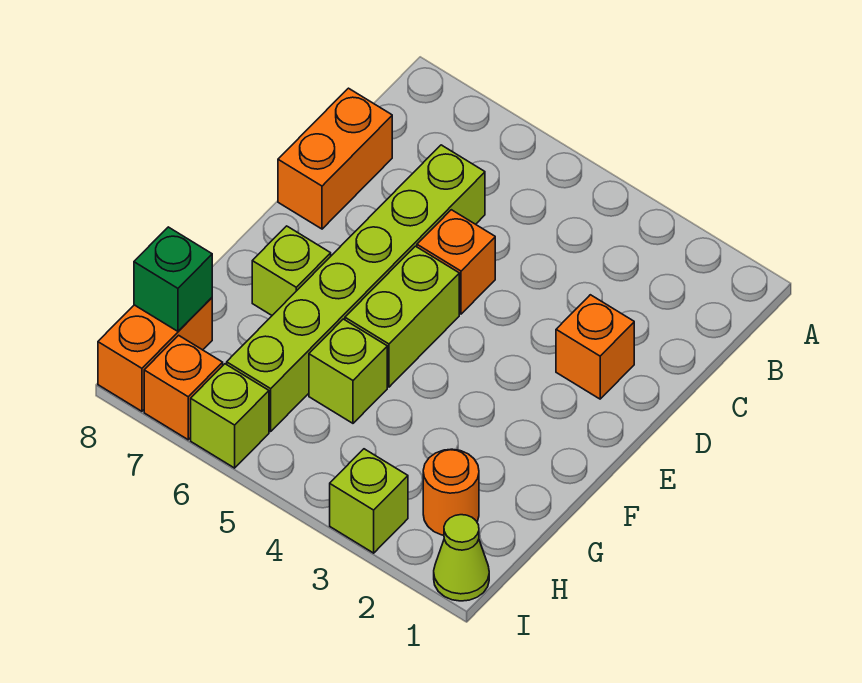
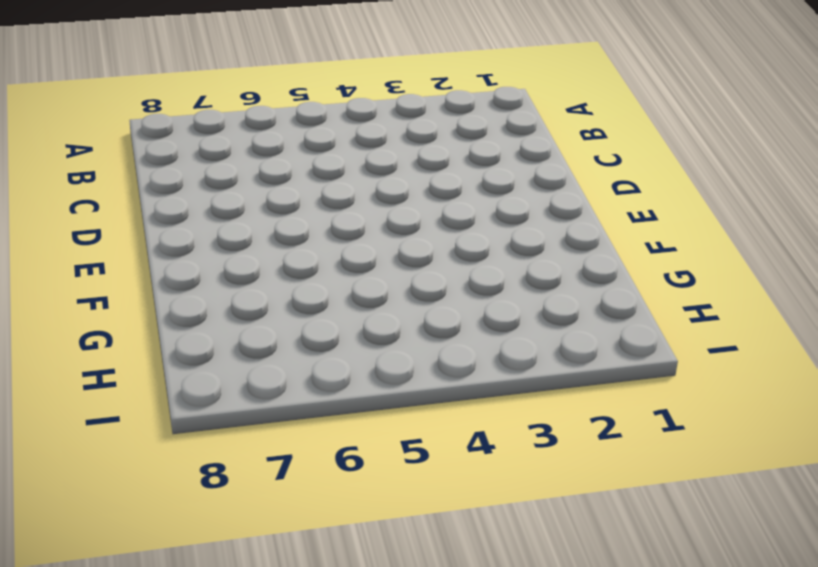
none -> lime 1x6 brick [227,145,485,432]
none -> orange 1x2 brick [278,88,392,229]
none -> orange 1x1 brick [556,295,634,399]

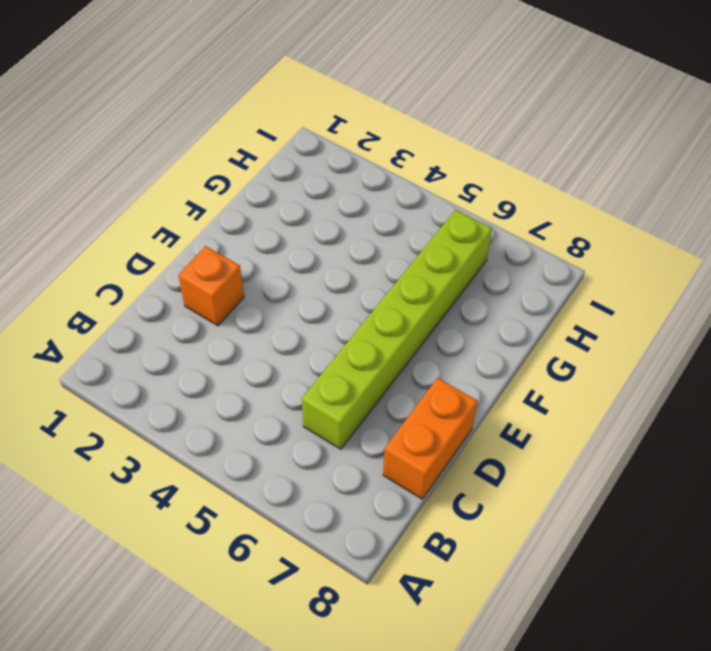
none -> orange 1x1 brick [417,210,495,314]
none -> lime 1x2 brick [345,246,459,387]
none -> lime 1x1 brick [252,226,331,315]

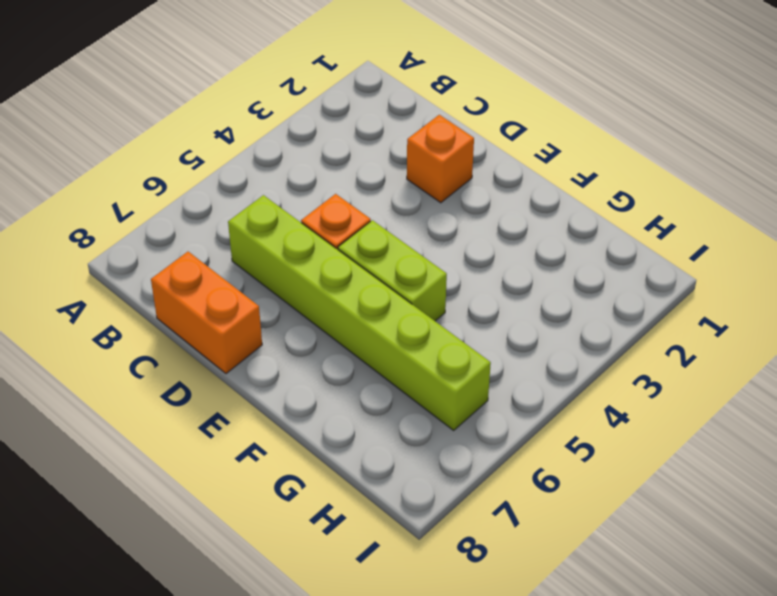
none -> lime 1x1 brick [252,226,331,315]
none -> lime 1x1 brick [309,319,387,423]
none -> orange 1x1 round brick [423,449,479,535]

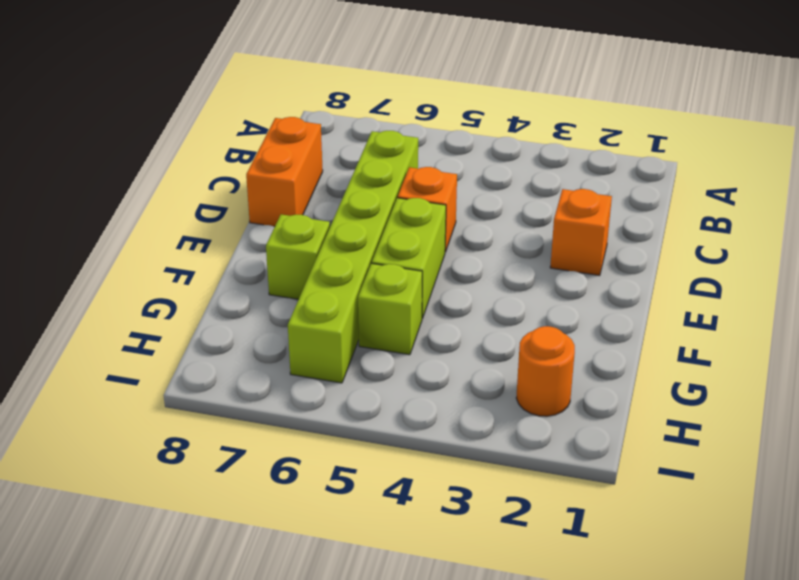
none -> orange 1x2 brick [98,298,212,411]
none -> lime 1x1 cone [434,515,489,601]
none -> lime 1x1 brick [330,449,408,553]

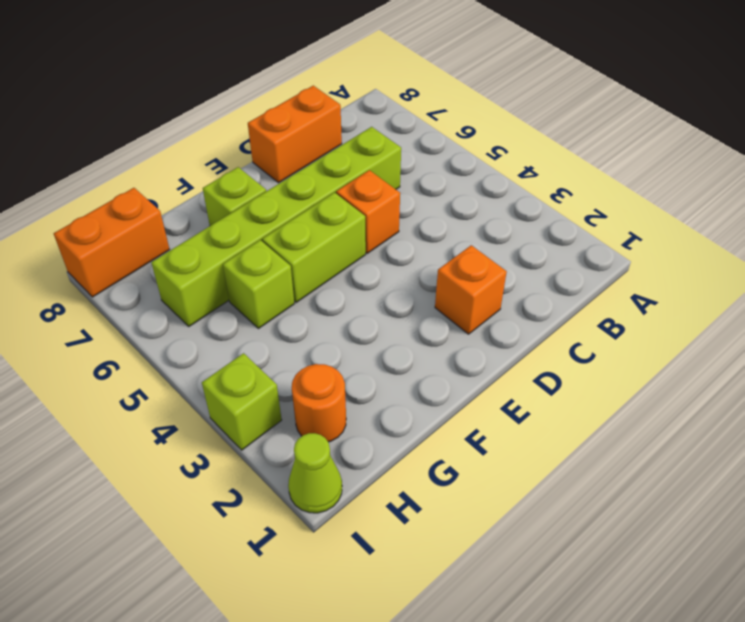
none -> lime 1x1 brick [191,364,269,468]
none -> orange 1x1 brick [144,335,223,440]
none -> green 1x1 brick [134,227,212,331]

